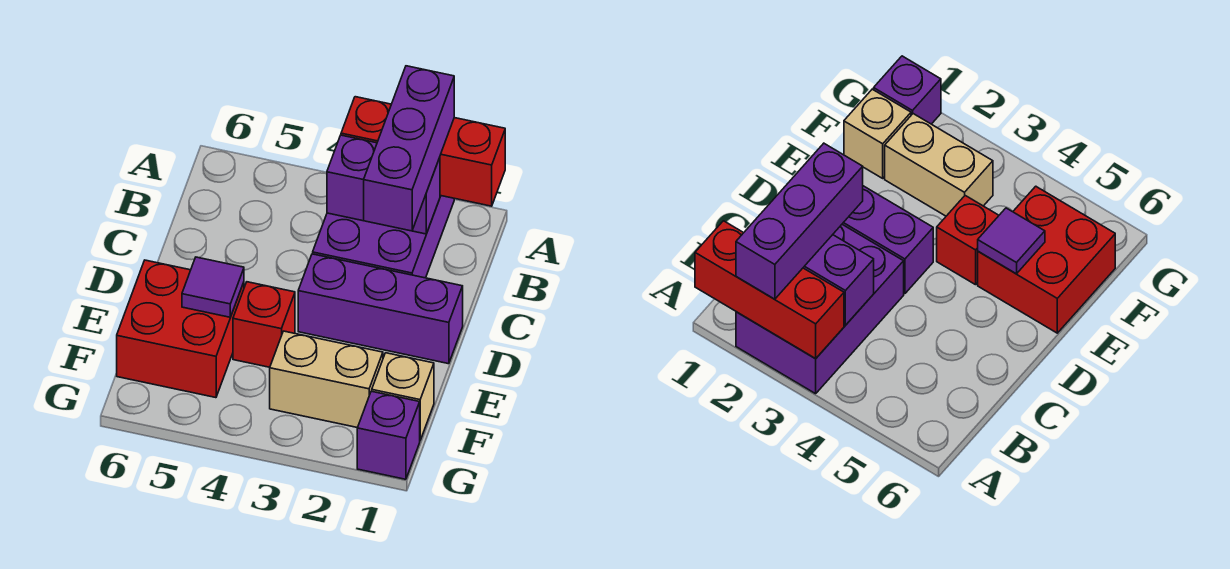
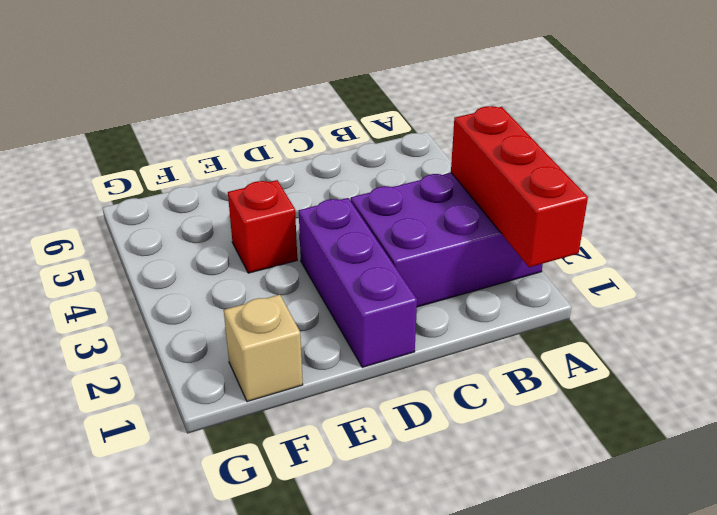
none -> red 2x2 brick [117,260,244,398]
none -> tan 1x2 brick [270,331,383,428]

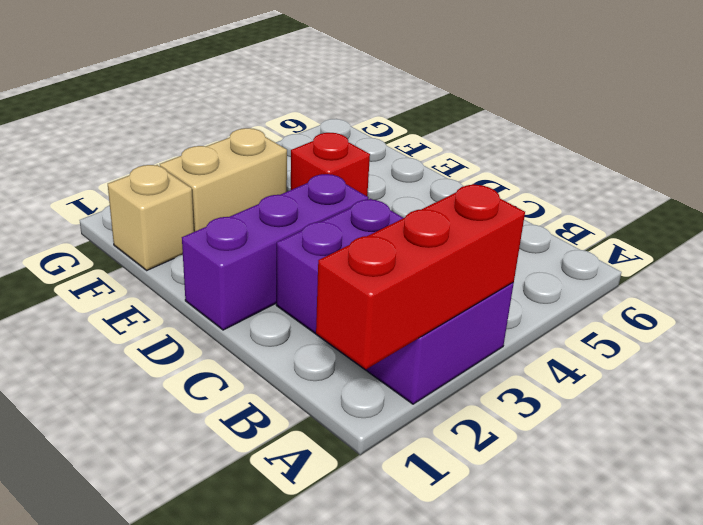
none -> red 2x2 brick [117,260,244,398]
none -> purple 1x1 brick [357,391,420,479]

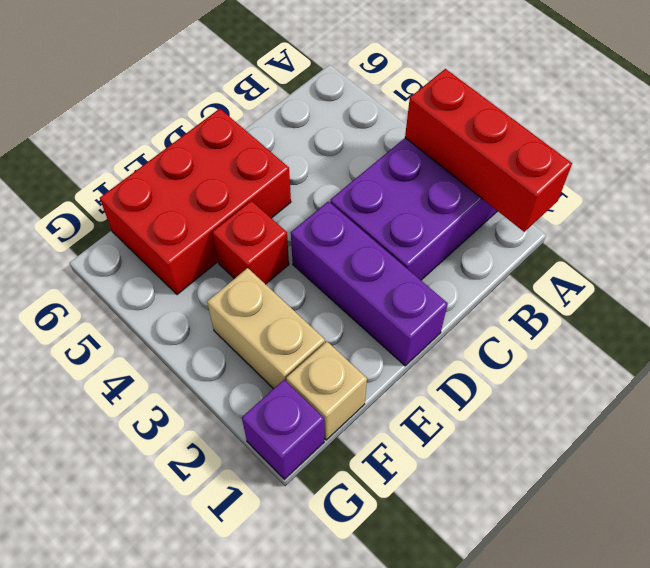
red 2x3 brick [100,109,291,295] -> red 2x2 brick [117,260,244,398]
none -> purple 1x2 brick [327,135,440,234]
none -> purple 1x1 tile [182,257,244,317]

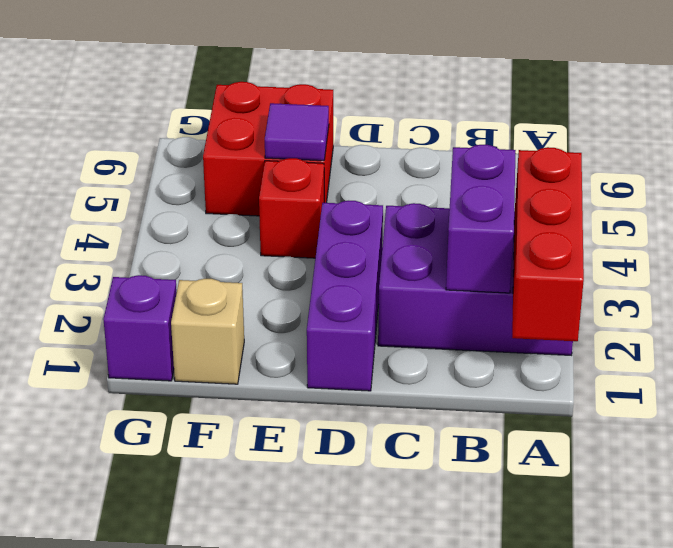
none -> tan 1x2 brick [270,331,383,428]
none -> purple 1x3 brick [364,66,454,231]

